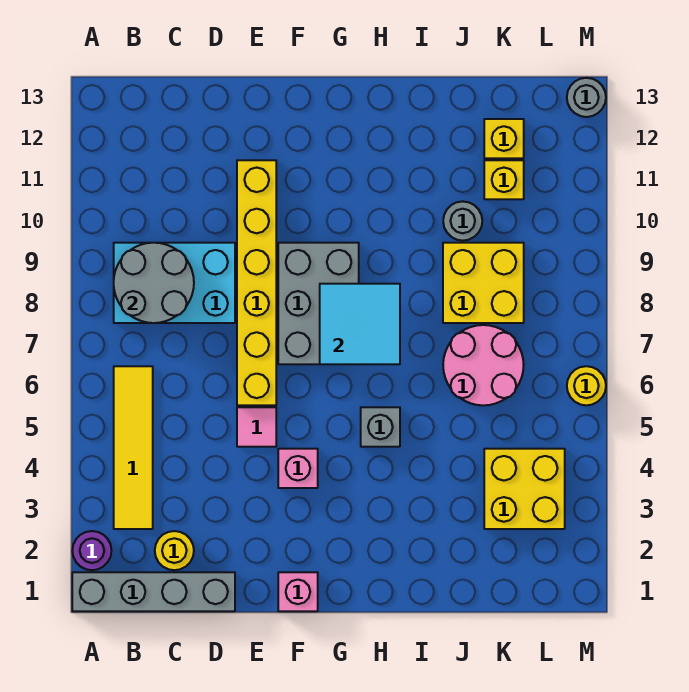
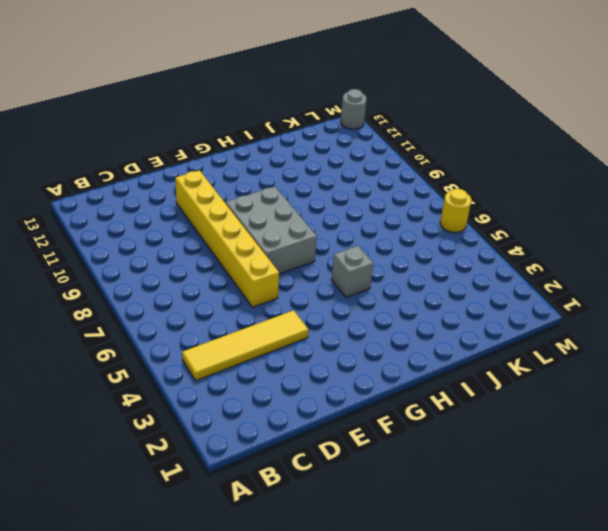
yellow 1x4 tile [182,310,308,381] -> yellow 1x4 tile turned to [114,366,153,529]
none -> grey 1x4 brick [72,572,235,611]
none -> purple 1x1 round brick [72,531,112,570]
none -> cyan 2x3 brick [114,243,235,323]

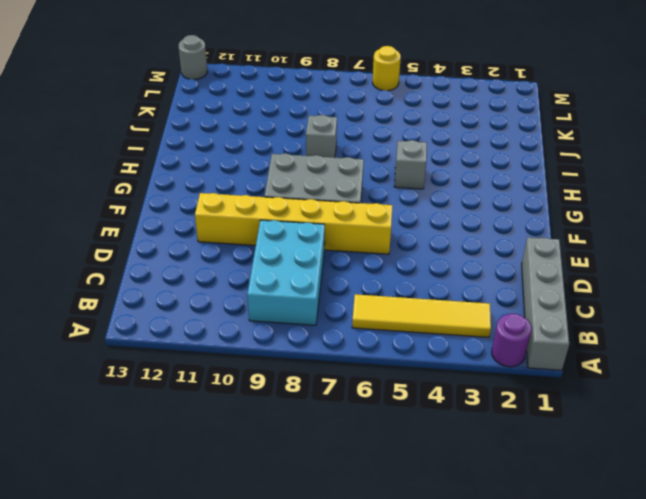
grey 1x1 brick [306,115,337,158] -> none
none -> yellow 1x1 round brick [155,531,194,570]
none -> pink 1x1 tile [237,407,276,447]
none -> pink 1x1 brick [278,572,318,611]

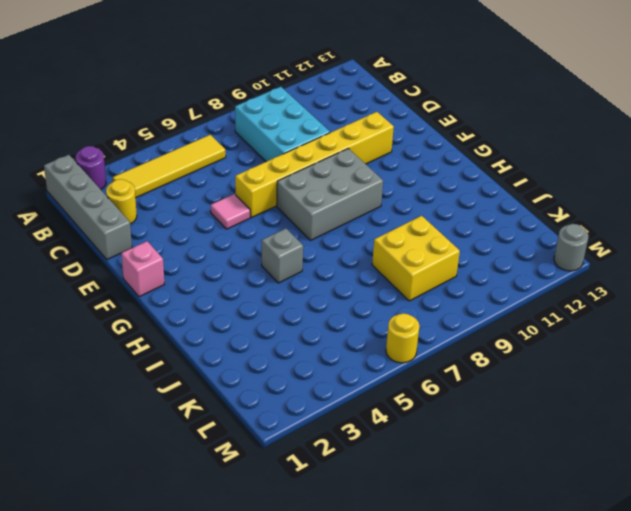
none -> pink 1x1 brick [278,449,318,488]
none -> pink 2x2 round brick [443,325,524,405]
none -> grey 1x1 round brick [443,201,482,241]

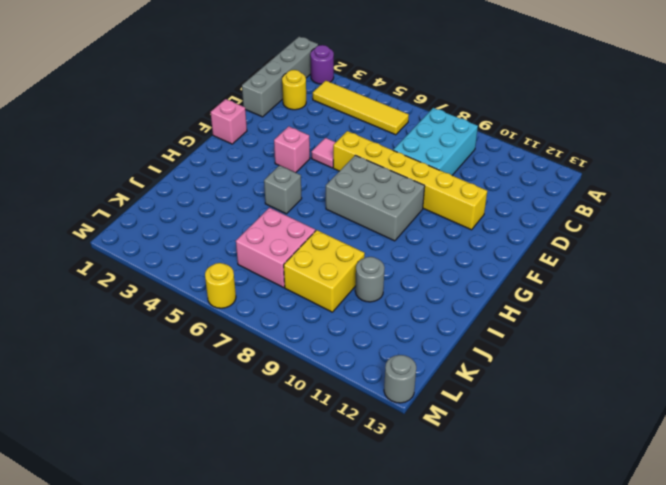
pink 2x2 brick [236,208,315,288] -> pink 2x2 round brick [443,325,524,405]
none -> yellow 2x2 brick [484,449,565,529]
none -> yellow 1x1 brick [484,160,524,199]
none -> yellow 1x1 brick [484,119,524,158]

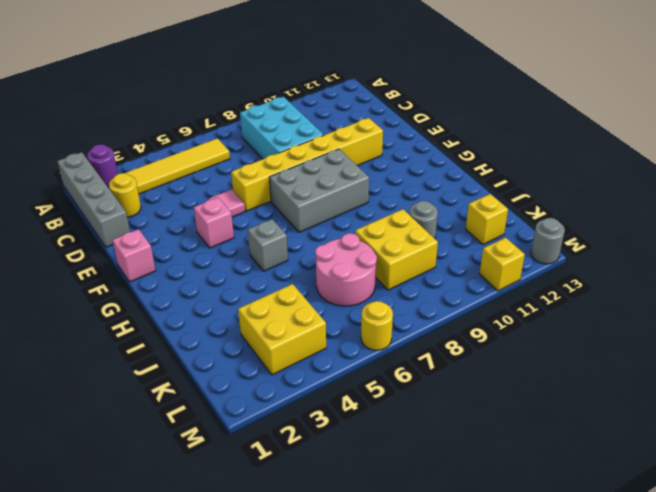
yellow 1x1 brick [480,238,525,291] -> yellow 1x1 brick moved to [484,160,524,199]
none -> grey 2x2 round brick [114,243,194,323]
none -> cyan 2x2 tile [320,284,400,364]

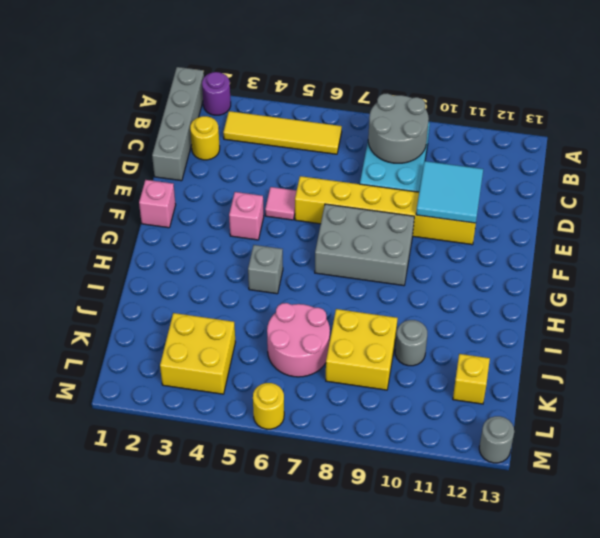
cyan 2x2 tile [416,161,483,223] -> cyan 2x2 tile moved to [320,284,400,364]
none -> yellow 1x1 brick [484,160,524,199]

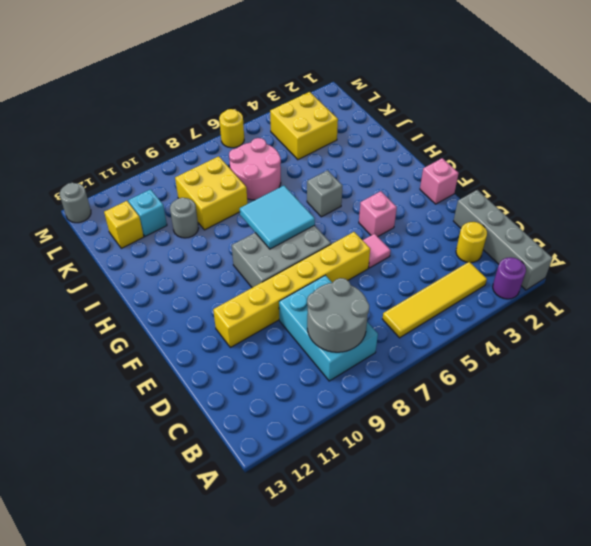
cyan 1x1 brick [128,189,167,236] -> yellow 1x1 brick [484,160,524,199]

